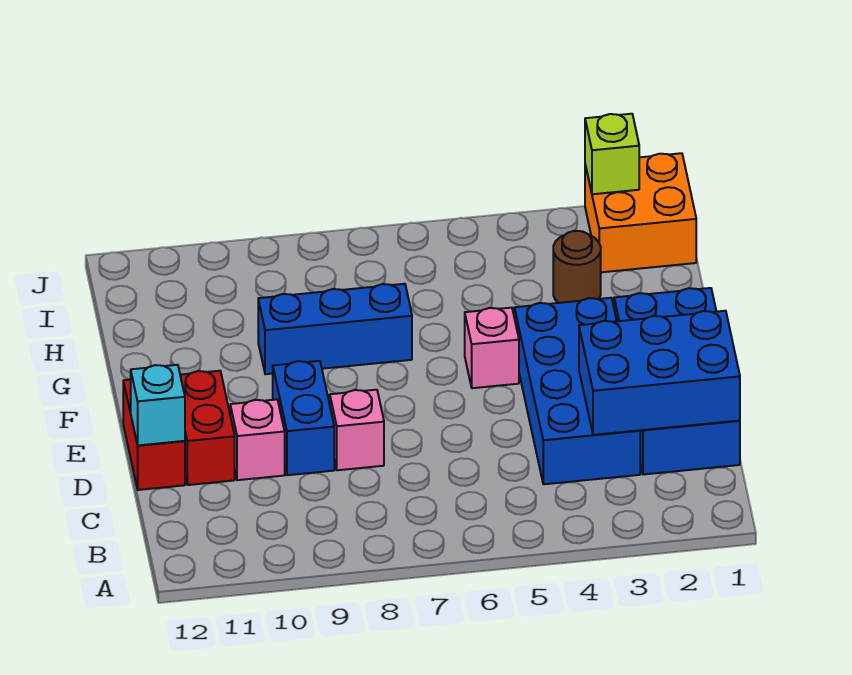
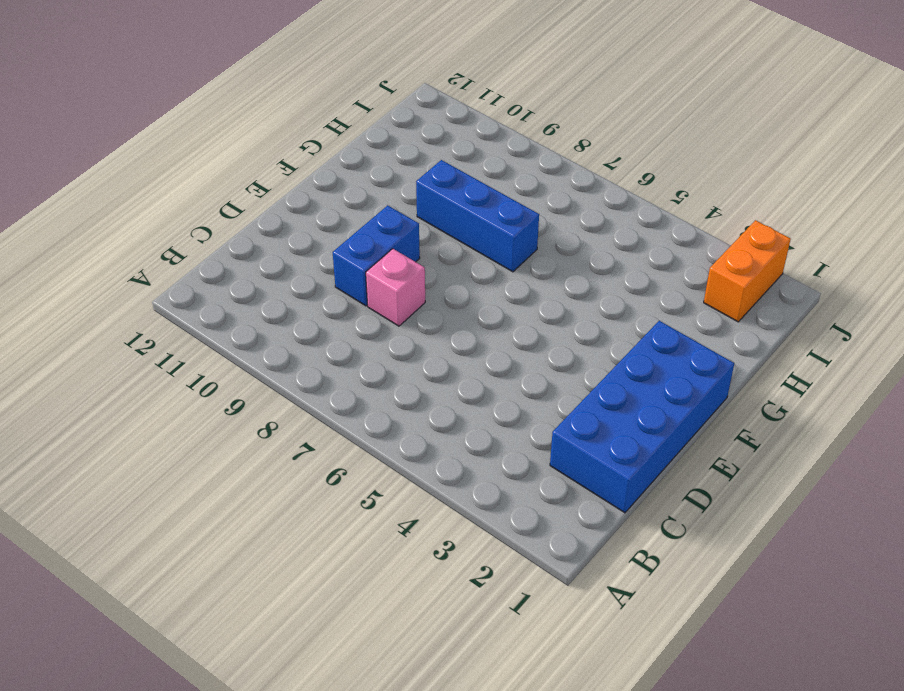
orange 1x2 brick [704,220,791,322] -> orange 2x2 brick [585,153,696,272]
none -> blue 2x4 brick [514,298,640,484]
none -> pink 1x1 brick [230,400,285,480]
none -> red 1x2 brick [180,371,235,485]

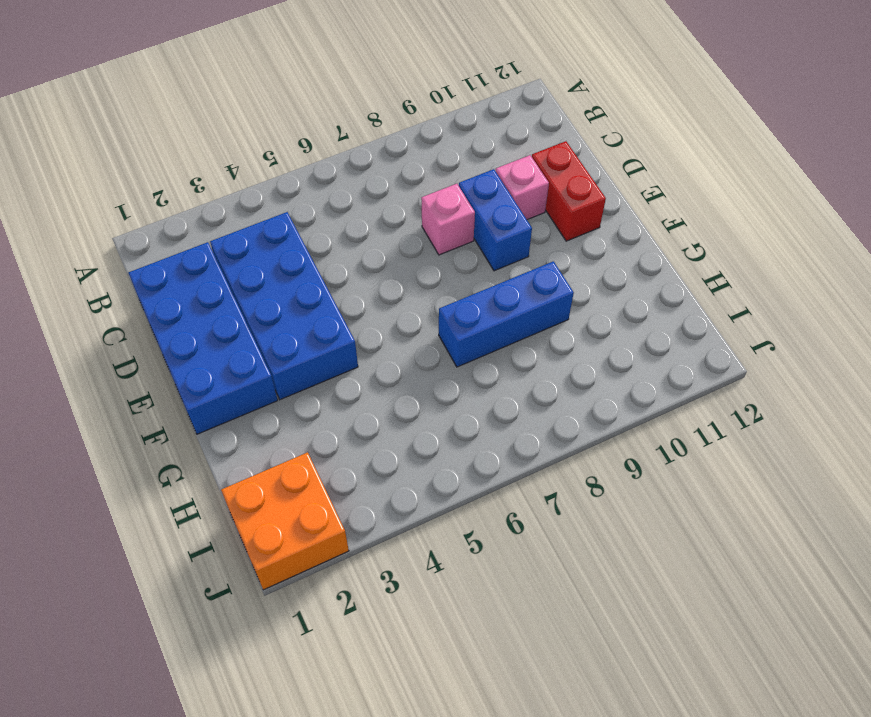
none -> red 1x2 brick [123,380,185,490]
none -> pink 1x1 brick [465,308,519,388]
none -> brown 1x1 round brick [553,231,601,303]

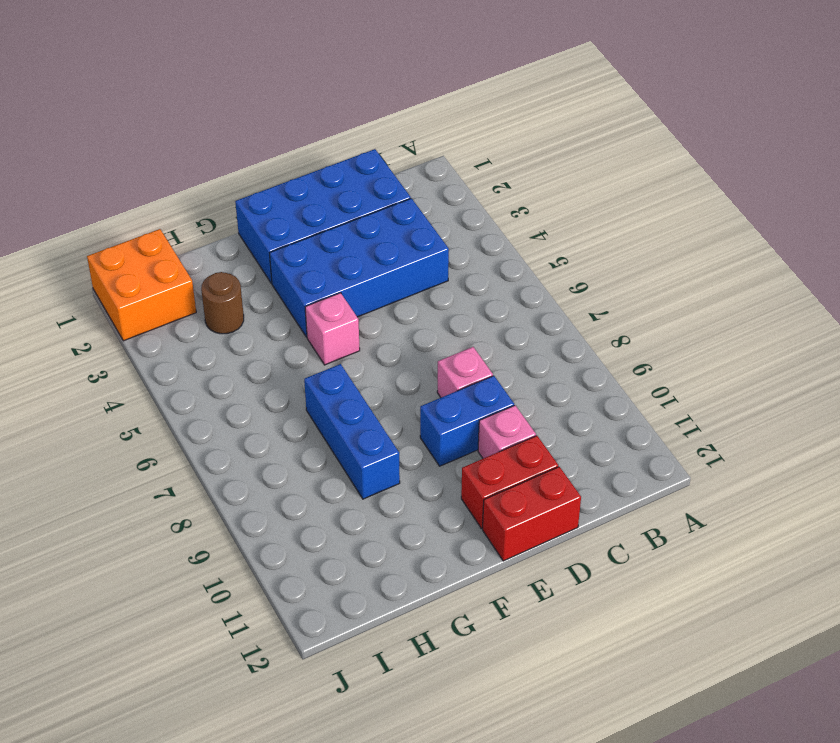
none -> blue 2x3 brick [579,311,740,435]
none -> cyan 1x1 brick [131,365,185,445]
none -> lime 1x1 brick [585,114,639,194]

